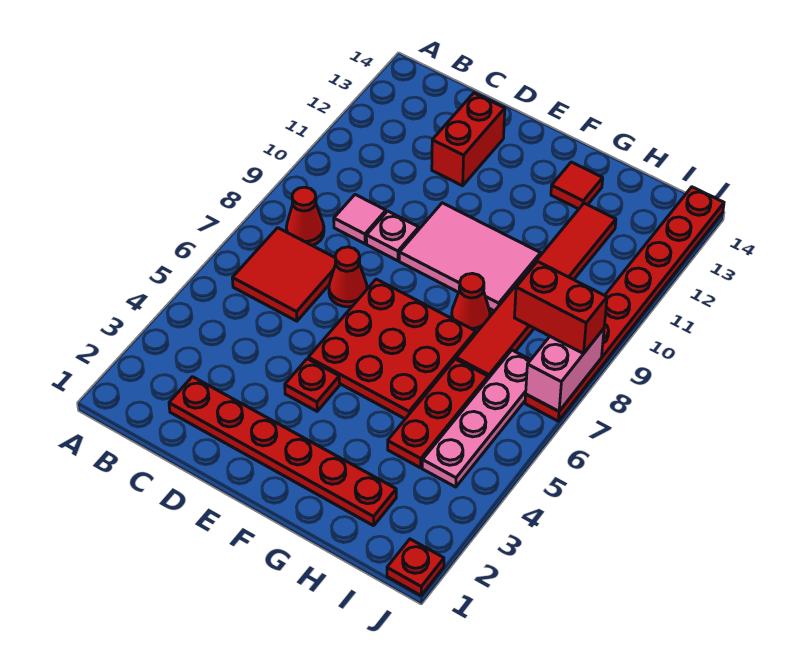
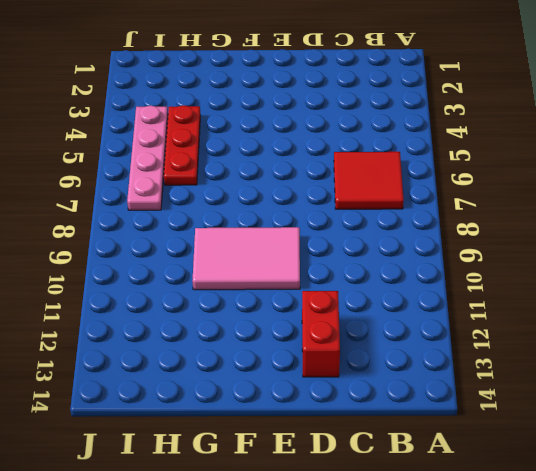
none -> red 1x1 cone [286,187,324,245]
none -> red 1x6 plate [169,377,396,526]
none -> pink 1x1 tile [334,195,386,244]

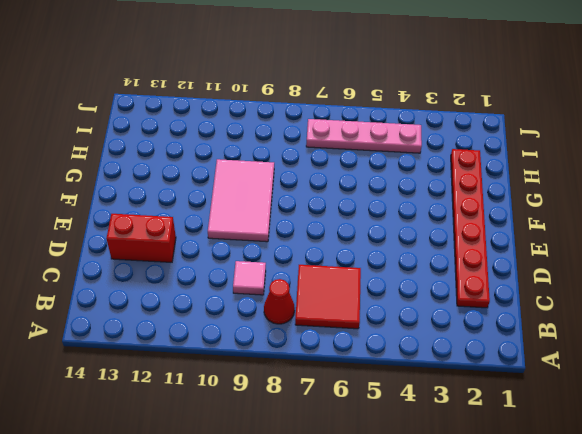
none -> red 1x1 cone [329,247,367,307]
none -> pink 1x1 plate [366,211,419,261]
none -> red 1x1 plate [285,359,340,411]

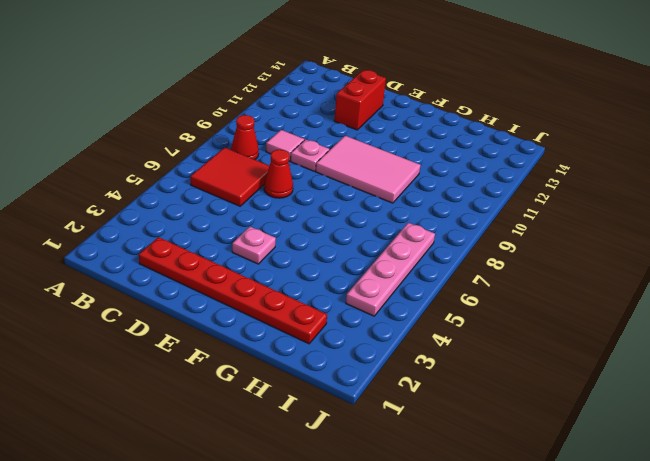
pink 1x1 plate [232,227,276,264] -> red 1x1 plate [285,359,340,411]
none -> red 3x3 plate [308,279,476,419]
none -> red 1x1 cone [452,273,490,333]
none -> red 1x1 tile [551,162,603,209]

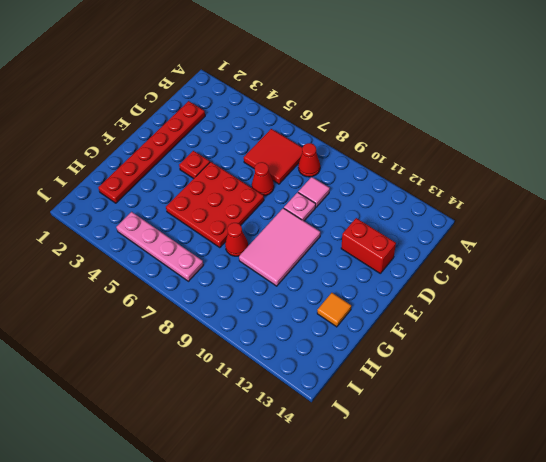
orange 1x1 tile [317,293,351,327] -> red 1x1 tile [551,162,603,209]
none -> red 1x3 plate [388,359,488,468]
none -> red 1x6 tile [456,203,616,378]
none -> red 1x1 plate [387,539,444,595]

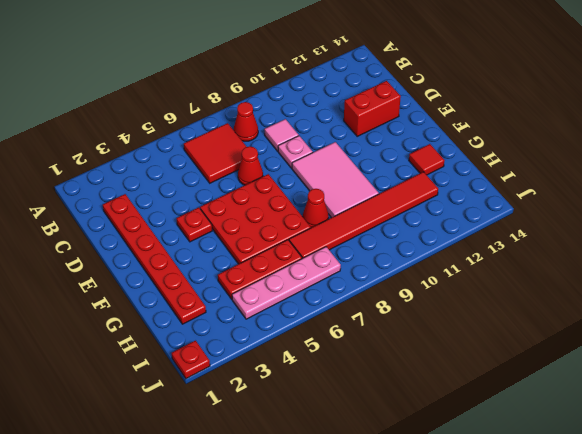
none -> red 1x8 plate [525,187,724,421]
none -> pink 1x2 brick [526,329,604,411]
none -> red 1x2 brick [514,262,607,354]

